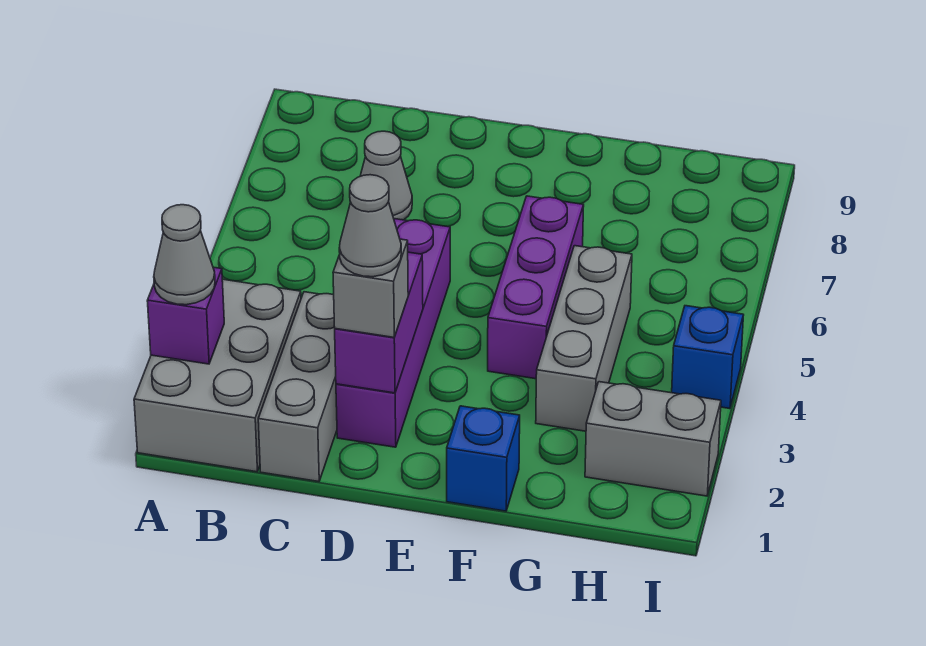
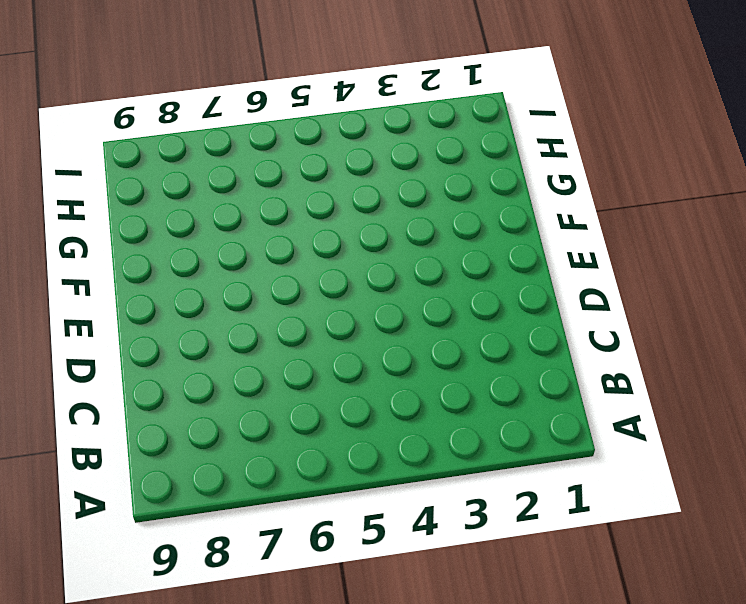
none -> grey 2x3 brick [134,279,301,472]
none -> grey 1x3 brick [258,292,337,482]
none -> grey 1x1 cone [360,131,412,220]

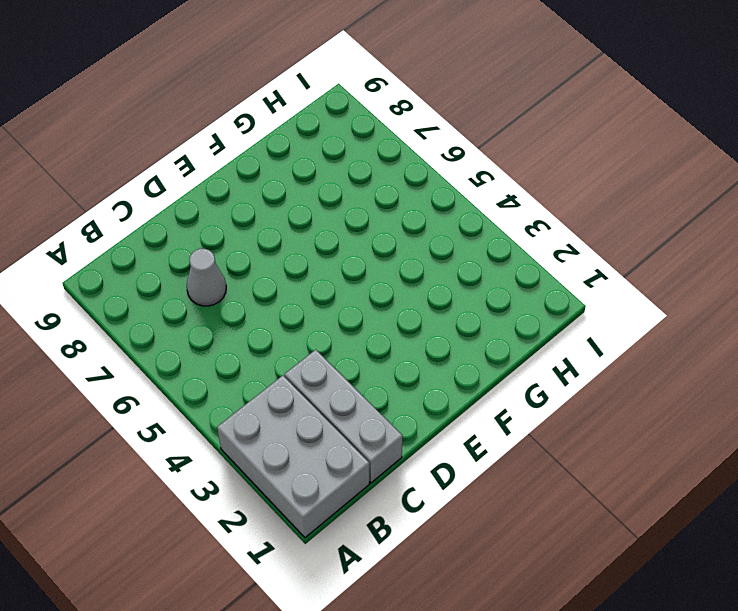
none -> purple 1x4 brick [336,219,450,447]
none -> blue 1x1 brick [447,406,520,511]
none -> purple 1x3 brick [488,196,584,379]

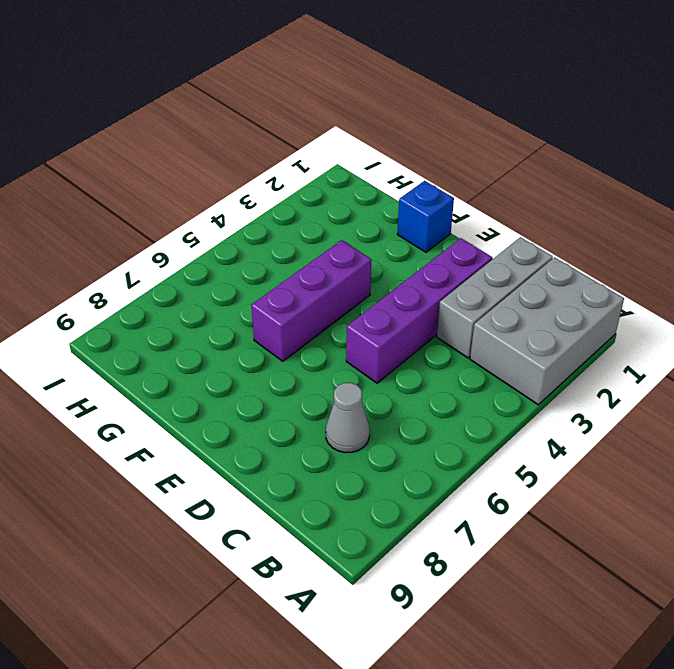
none -> grey 1x3 brick [536,246,632,431]
none -> grey 1x2 brick [585,382,721,496]
none -> blue 1x1 brick [672,306,743,409]

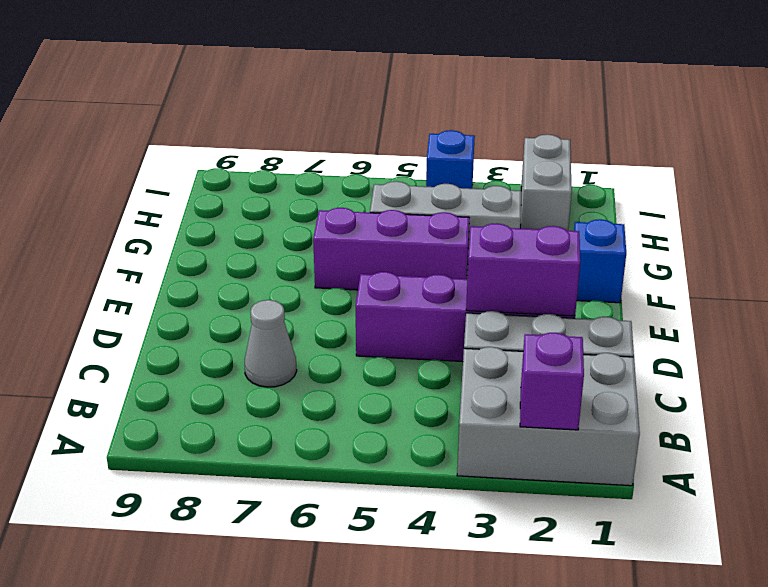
none -> grey 1x1 cone [154,205,215,305]
none -> grey 1x1 brick [333,239,408,337]
none -> grey 1x1 cone [339,175,401,277]

